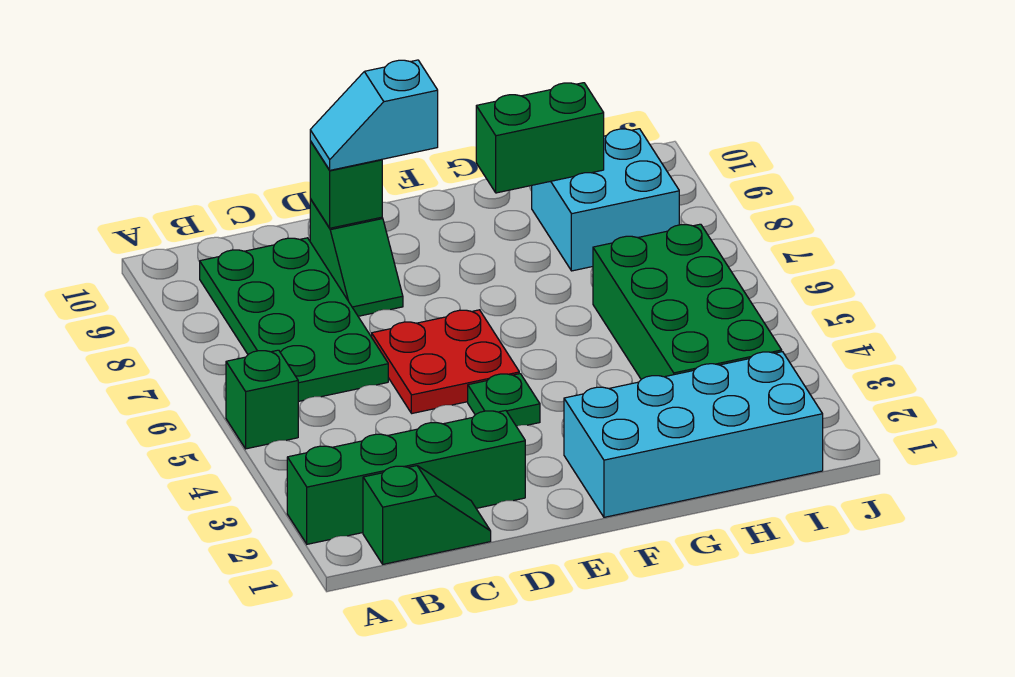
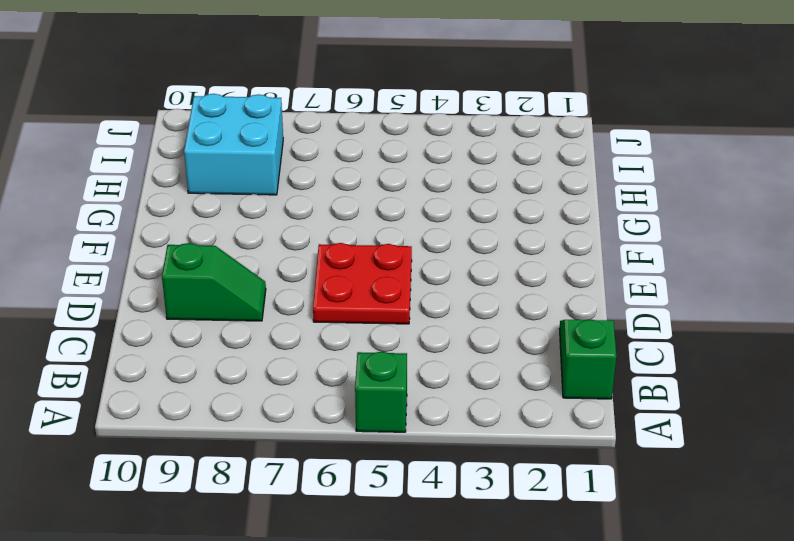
none -> green 1x4 brick [287,411,525,544]
none -> green 2x4 plate [200,238,388,401]
none -> green 1x1 plate [468,374,540,426]

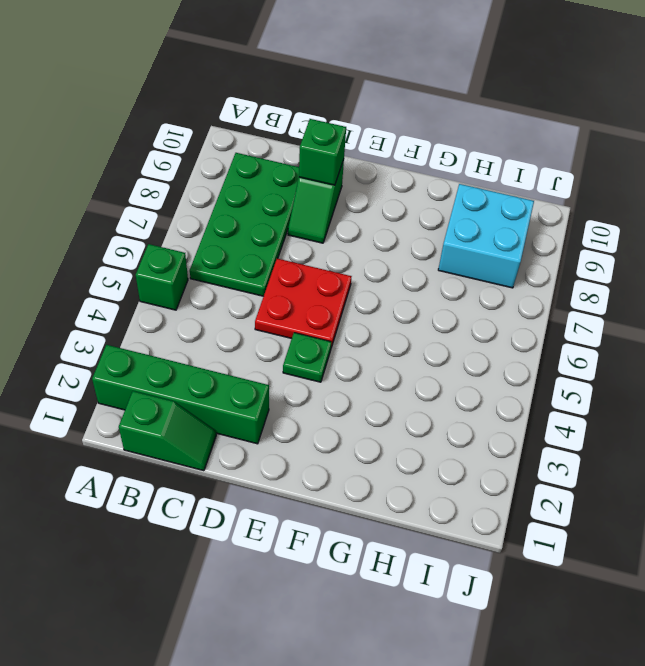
none -> cyan 2x4 brick [564,352,823,517]
none -> green 2x4 brick [593,224,782,379]
none -> green 1x2 brick [476,83,604,193]

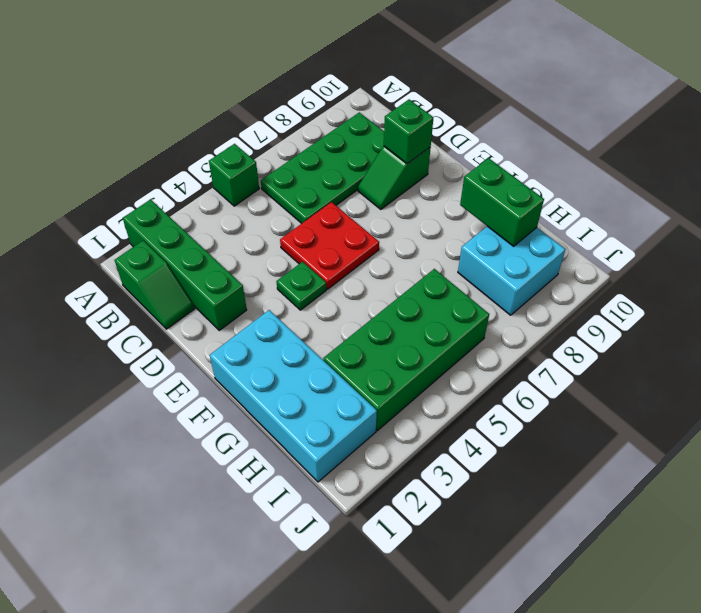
none -> cyan 1x2 slope [310,60,438,170]

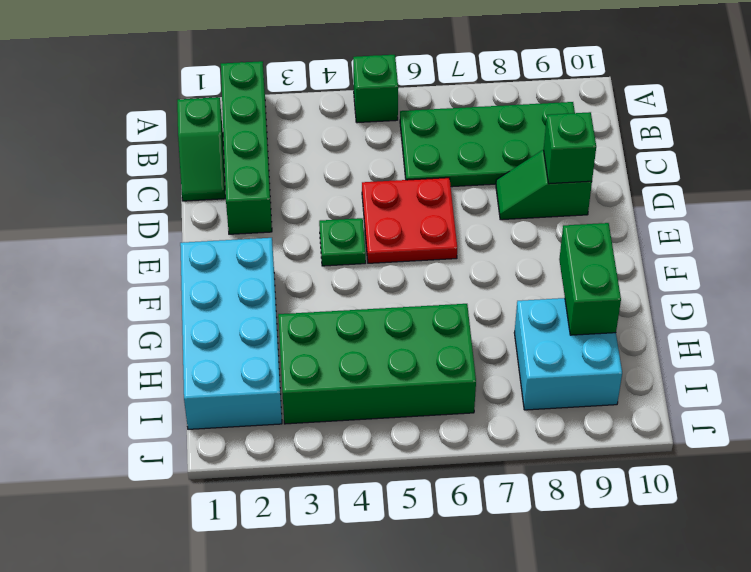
none -> cyan 1x2 slope [310,60,438,170]

